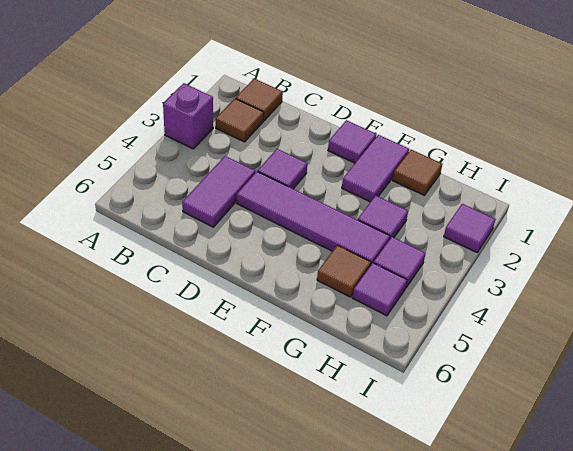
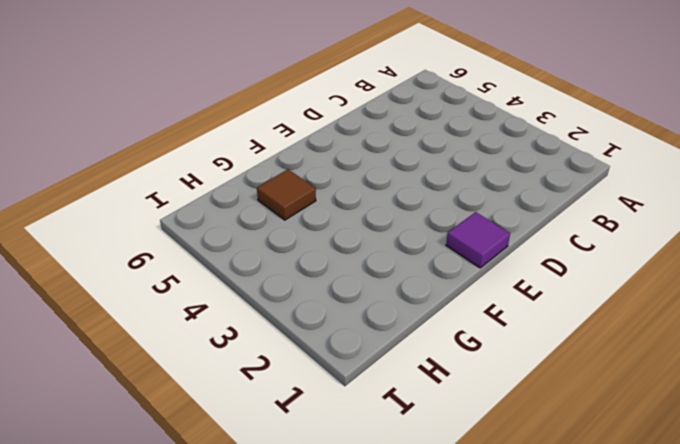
none -> purple 1x1 brick [163,83,213,149]
none -> brown 1x1 tile [236,79,283,121]
none -> brown 1x1 tile [216,99,264,142]

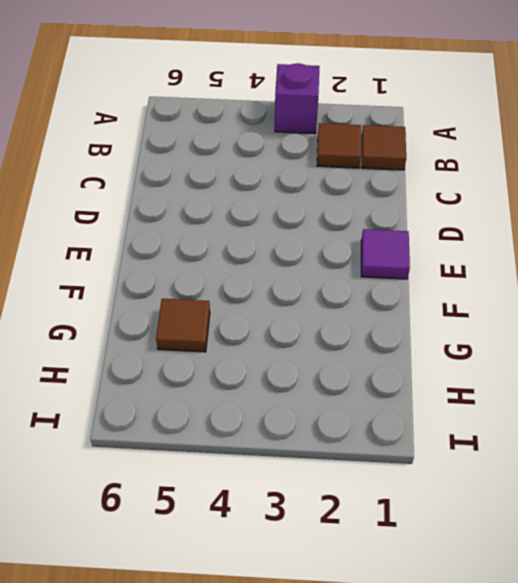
none -> purple 1x2 tile [182,156,255,227]
none -> purple 1x1 tile [258,149,307,189]
none -> purple 1x4 tile [237,171,390,264]

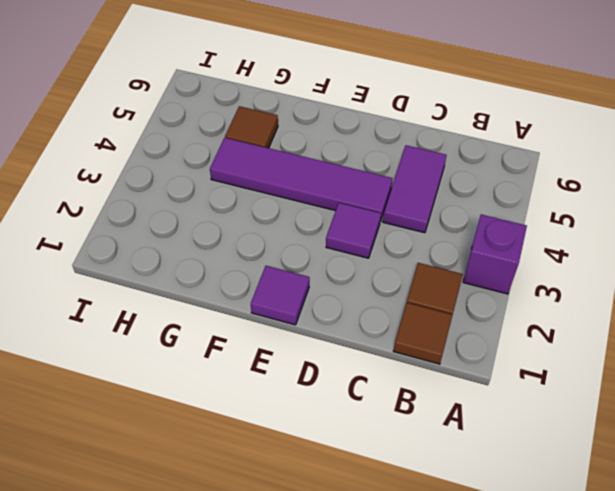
none -> purple 1x2 tile [342,135,409,202]
none -> brown 1x1 tile [393,150,442,195]
none -> purple 1x1 tile [358,196,408,240]

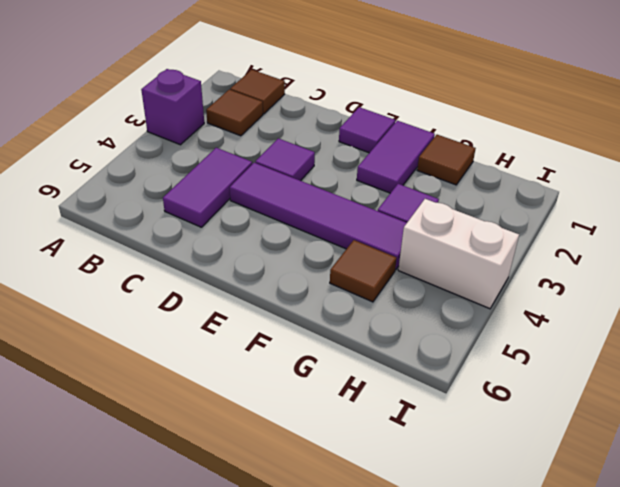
white 1x2 brick [398,199,519,309] -> purple 1x1 tile [374,237,426,287]
none -> purple 1x1 tile [353,263,407,316]
none -> purple 1x1 tile [444,204,496,252]

